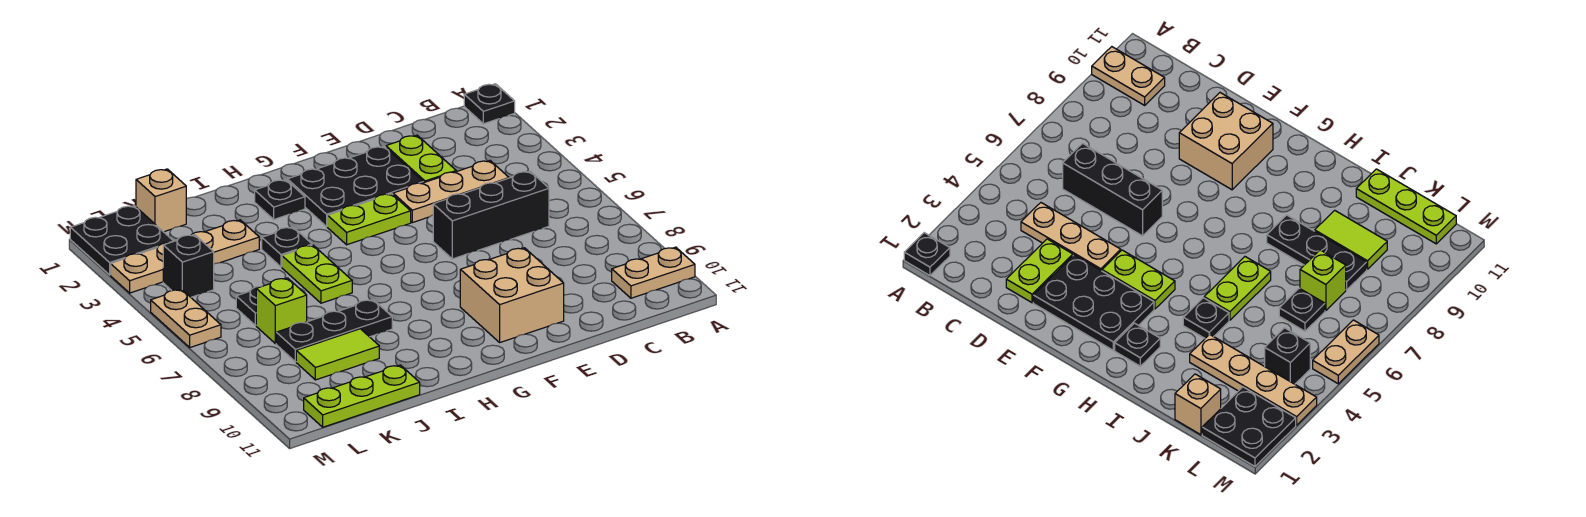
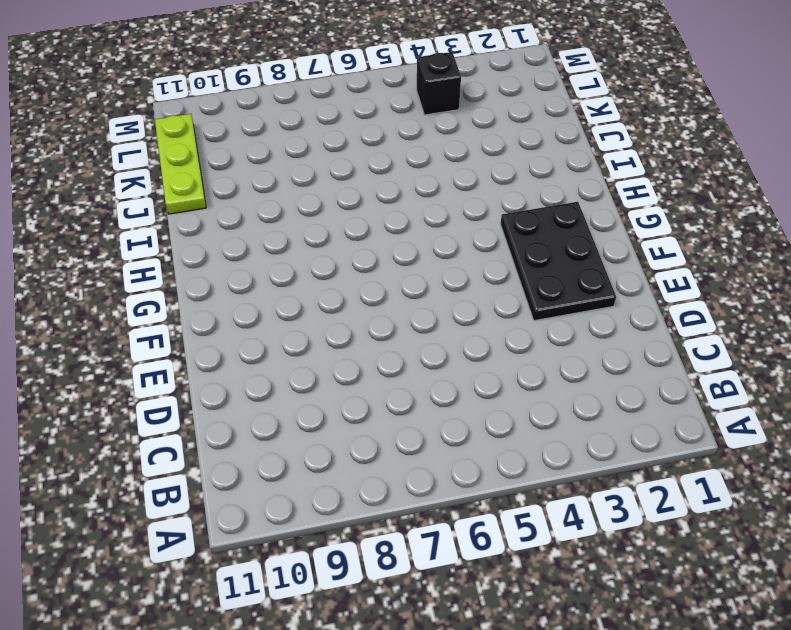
none -> black 1x1 plate [464,84,515,124]
none -> tan 1x2 plate [612,247,695,298]
none -> tan 1x3 plate [393,161,509,223]

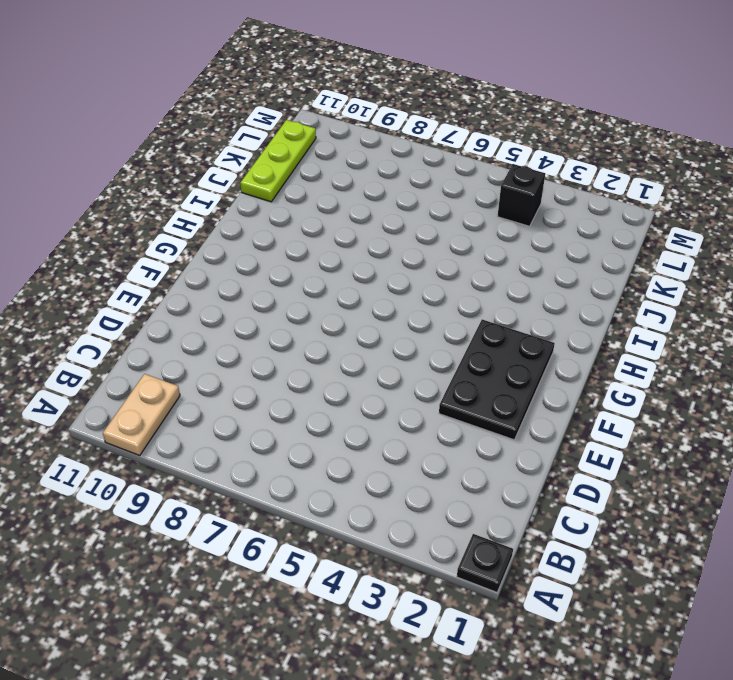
none -> tan 1x3 plate [393,161,509,223]
none -> black 1x3 brick [433,171,549,259]
none -> lime 1x2 plate [386,135,456,183]

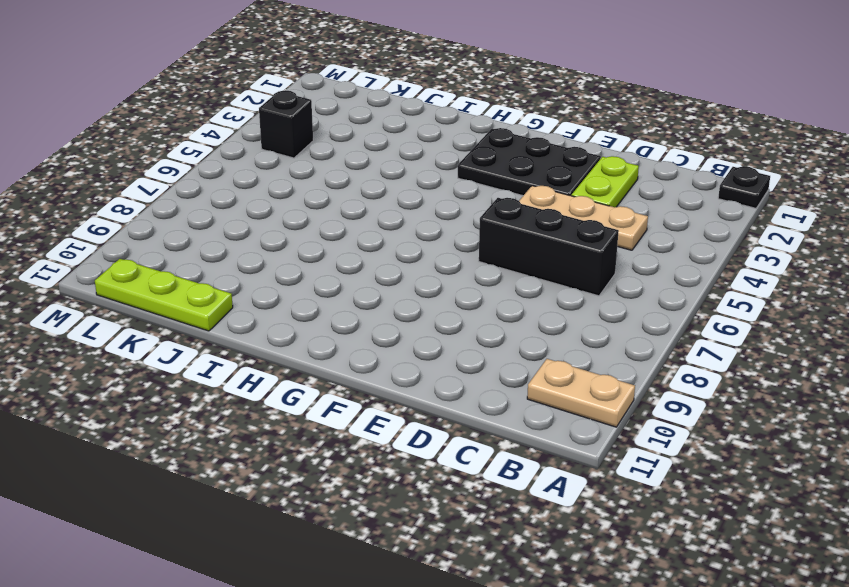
none -> tan 2x2 brick [460,248,564,342]
none -> lime 1x2 plate [327,194,411,245]
none -> black 1x1 plate [255,180,305,219]

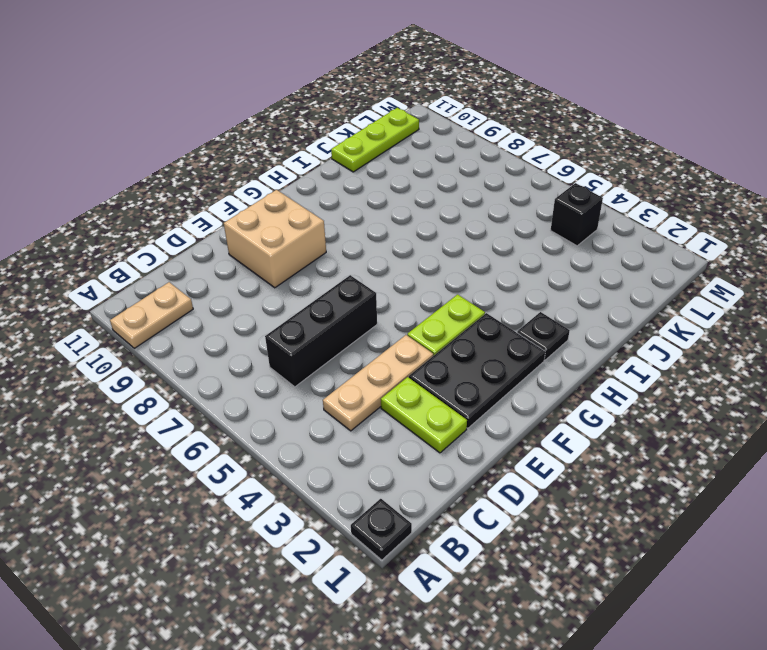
none -> black 1x1 plate [262,227,312,267]
none -> lime 1x2 plate [282,245,352,303]
none -> black 1x3 plate [276,300,392,362]

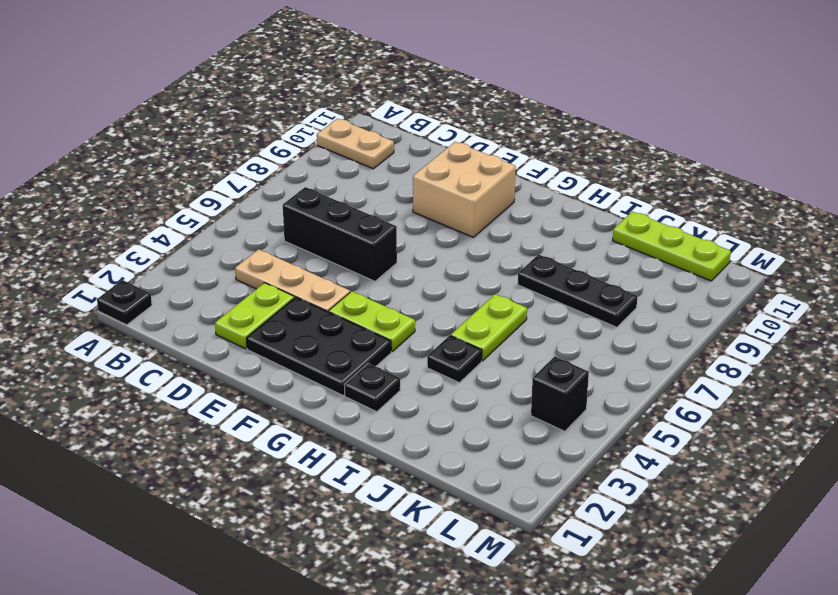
none -> tan 1x4 plate [111,220,259,293]
none -> lime 1x2 tile [296,329,379,380]
none -> tan 1x1 brick [136,169,186,232]

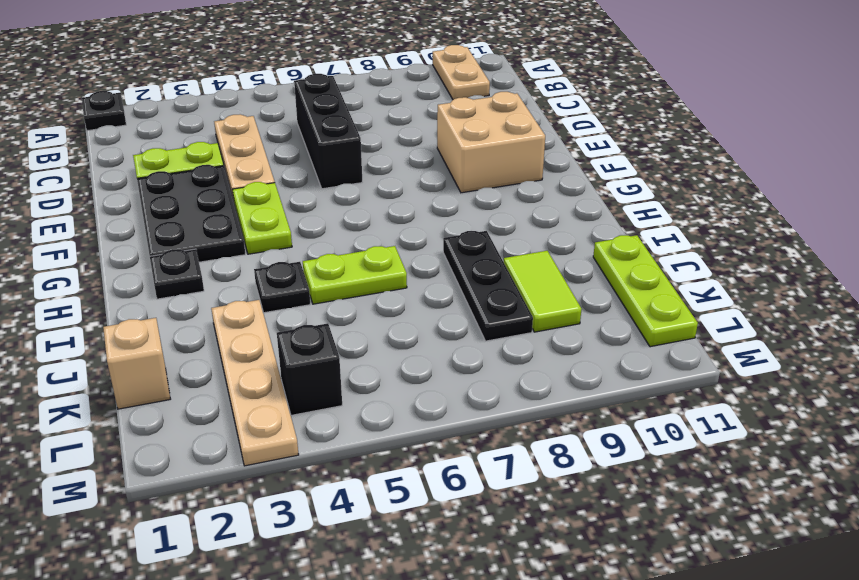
none -> black 1x1 plate [236,286,262,325]
none -> lime 1x1 brick [256,278,307,344]
none -> black 2x2 plate [70,206,173,275]

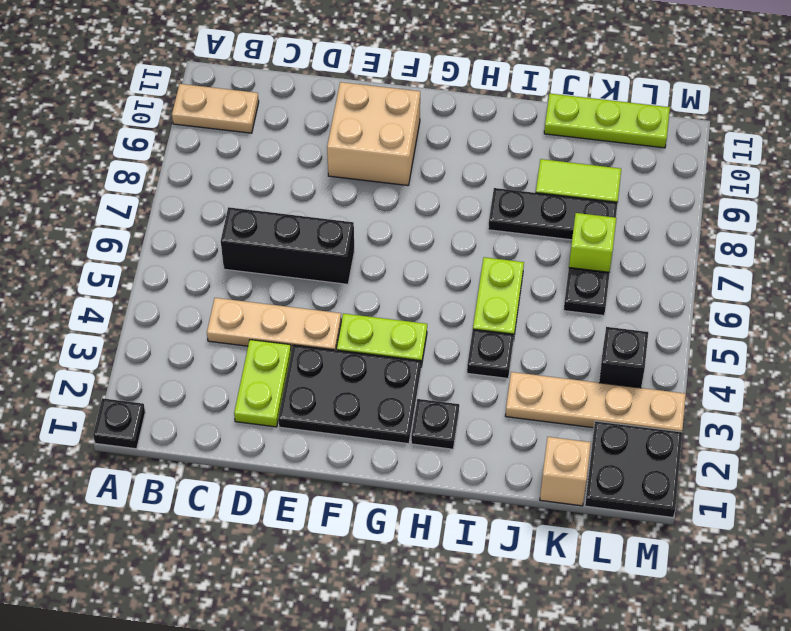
none -> tan 1x2 plate [151,289,221,347]

